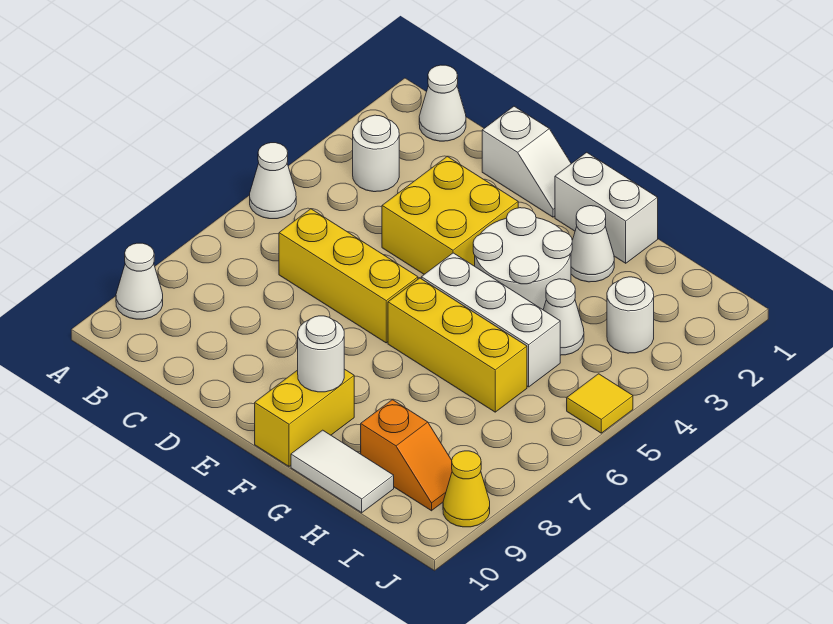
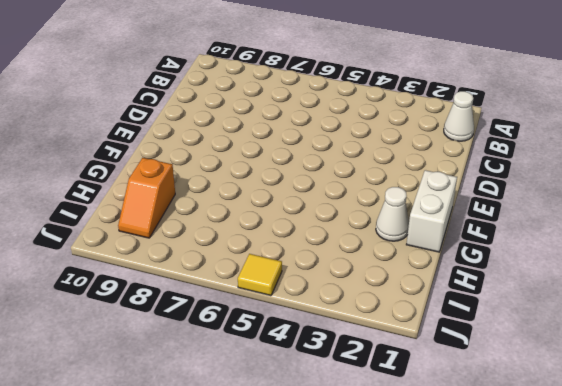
none -> white 1x1 cone [250,143,296,219]
none -> white 1x1 cone [116,243,163,319]
none -> white 1x1 round brick [353,115,399,192]

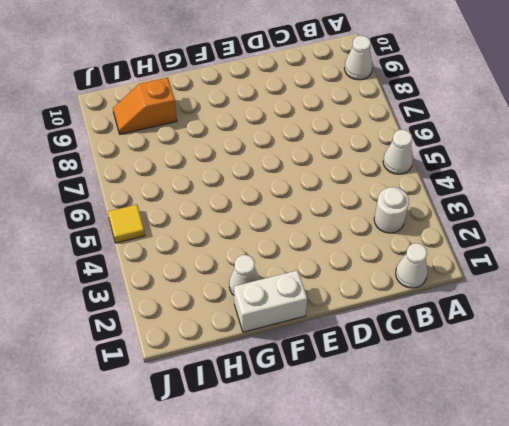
none -> yellow 1x3 brick [279,209,418,343]
none -> white 1x2 slope [482,106,571,217]
none -> yellow 2x2 brick [382,156,518,274]

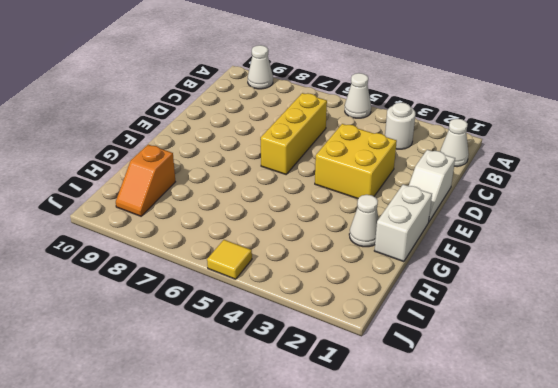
none -> white 2x2 round brick [473,208,572,310]
none -> white 1x3 brick [421,253,560,387]
none -> yellow 1x3 brick [388,278,527,412]

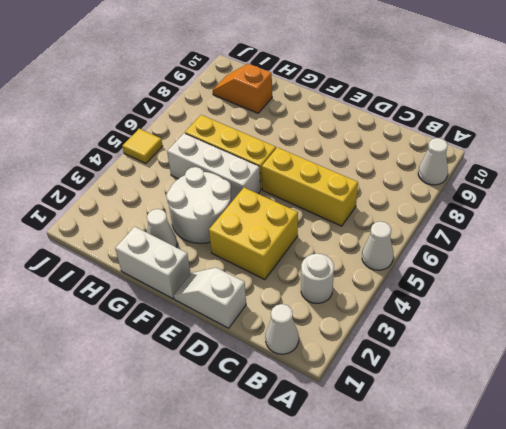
none -> yellow 1x2 brick [255,369,354,466]
none -> white 1x2 tile [291,430,394,513]
none -> white 1x1 cone [543,279,584,355]

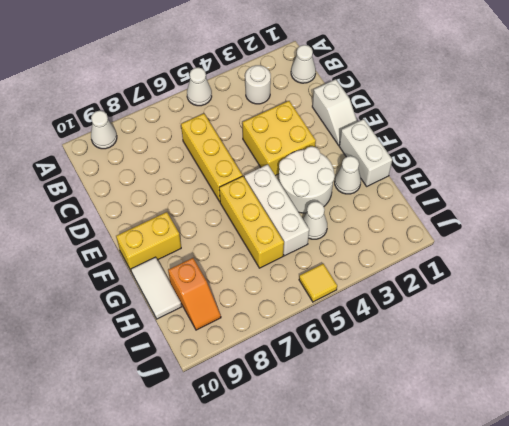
none -> white 1x1 round brick [607,277,654,353]
none -> yellow 1x1 cone [443,451,490,527]
none -> white 1x1 round brick [298,316,344,392]

